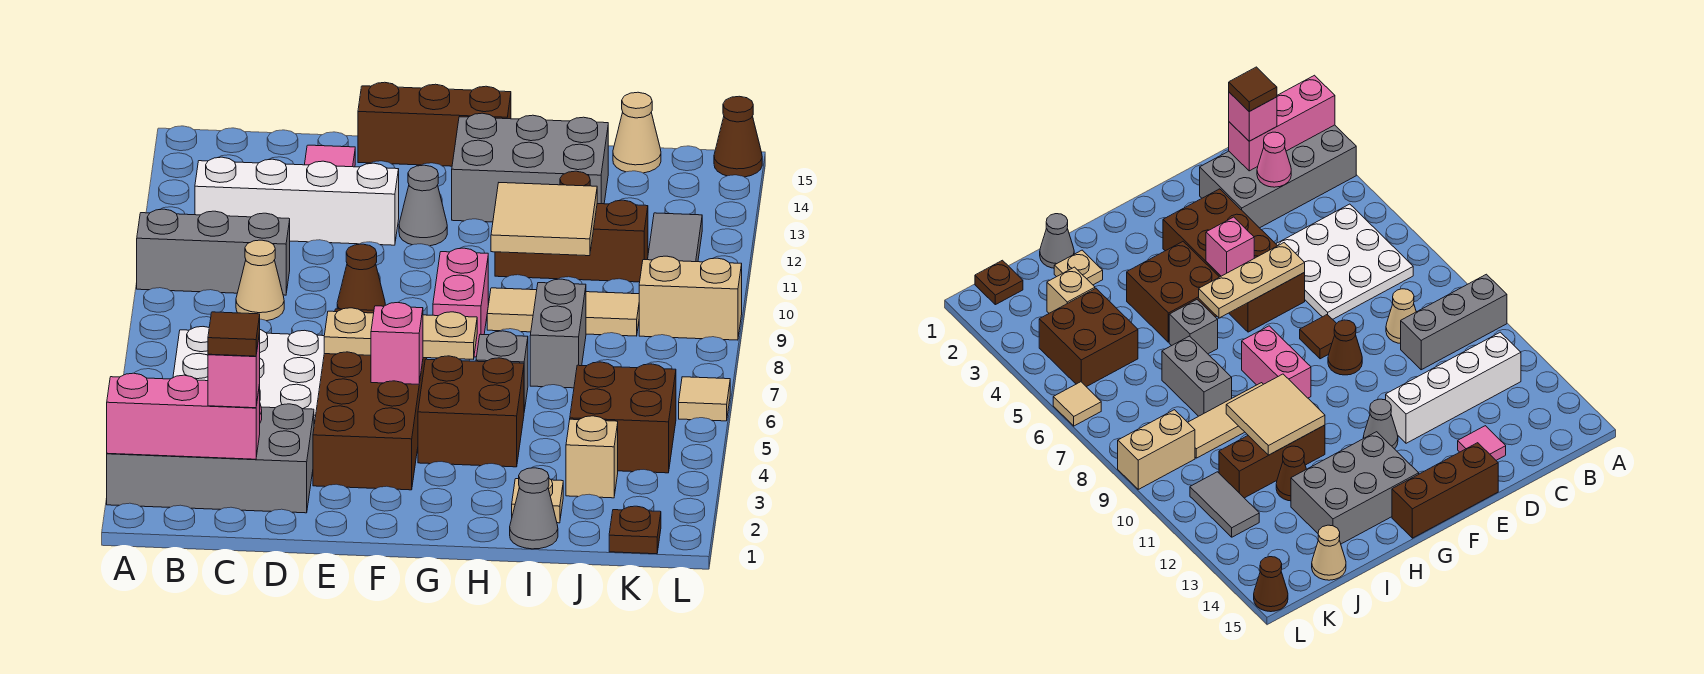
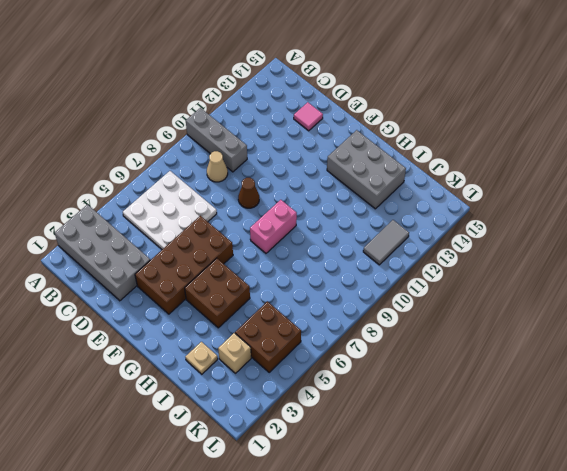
none -> white 1x4 brick [195,157,399,245]
none -> brown 1x1 tile [1300,315,1337,359]
none -> brown 1x3 brick [358,82,511,166]
none -> grey 1x1 cone [399,165,447,246]

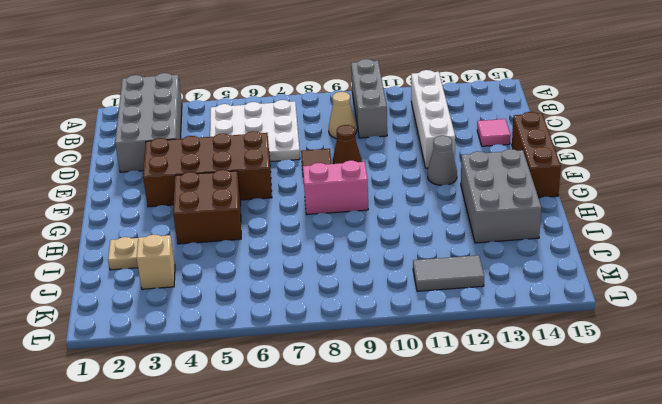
none -> grey 1x1 brick [476,331,528,411]
none -> tan 1x3 tile [487,288,639,336]
none -> brown 1x3 brick [495,200,648,282]
none -> grey 1x1 cone [510,468,558,549]

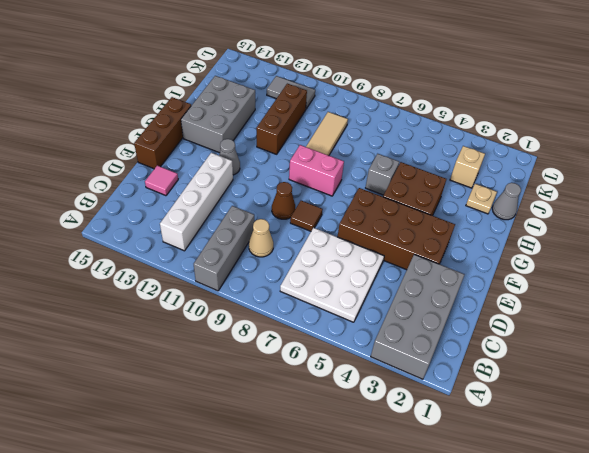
none -> grey 1x2 brick [530,279,586,388]
none -> brown 1x1 cone [1276,446,1306,501]
none -> brown 2x2 brick [570,362,676,473]
none -> tan 1x1 cone [613,92,661,173]

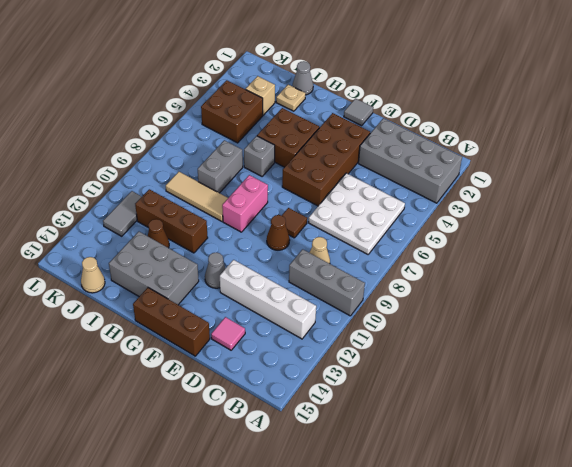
grey 1x1 tile [344,99,373,126] -> none
none -> brown 1x1 plate [609,506,661,554]
none -> tan 1x2 brick [639,256,742,340]
none -> tan 1x1 tile [679,377,730,421]
none -> brown 1x1 cone [714,96,762,177]

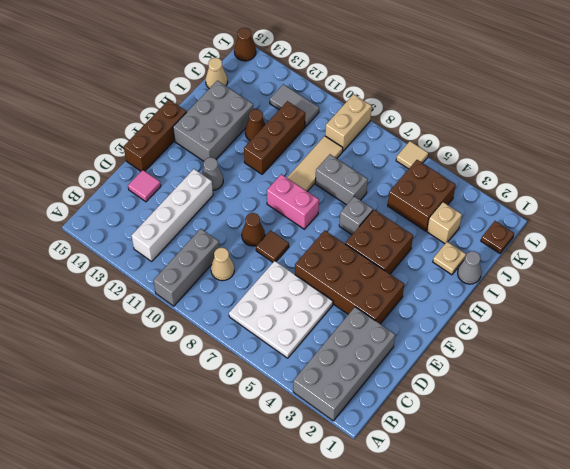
none -> pink 1x3 brick [107,373,260,459]
none -> pink 1x1 cone [1257,132,1291,187]
none -> tan 1x3 plate [324,308,477,359]
none -> pink 1x1 brick [371,302,423,384]

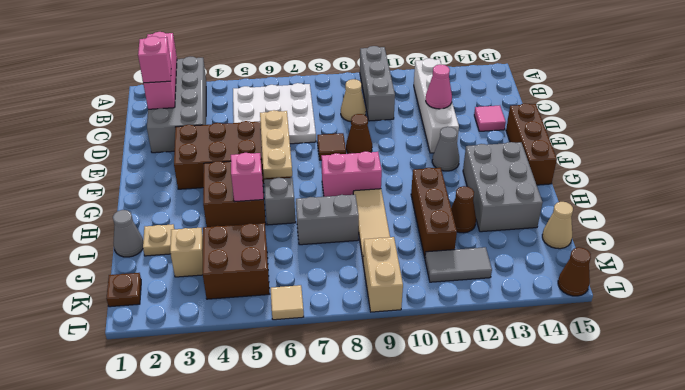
pink 1x1 cone [426,65,452,109] -> pink 1x1 cone moved to [1257,132,1291,187]
pink 1x1 brick [231,153,264,202] -> pink 1x1 brick moved to [371,302,423,384]
none -> tan 2x2 tile [491,183,597,256]
none -> brown 1x1 tile [208,312,260,356]

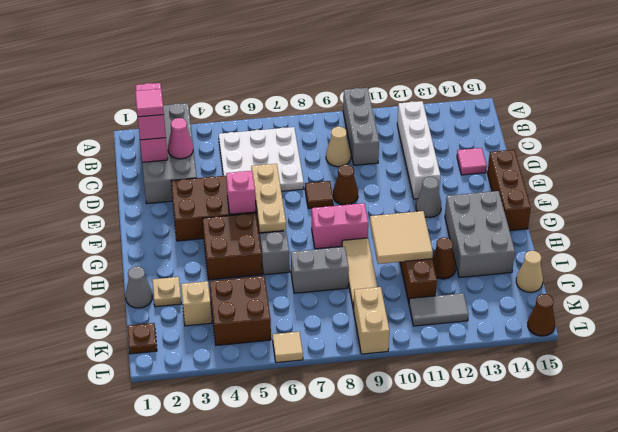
pink 1x1 tile [135,89,164,117] -> brown 1x1 tile [208,312,260,356]

